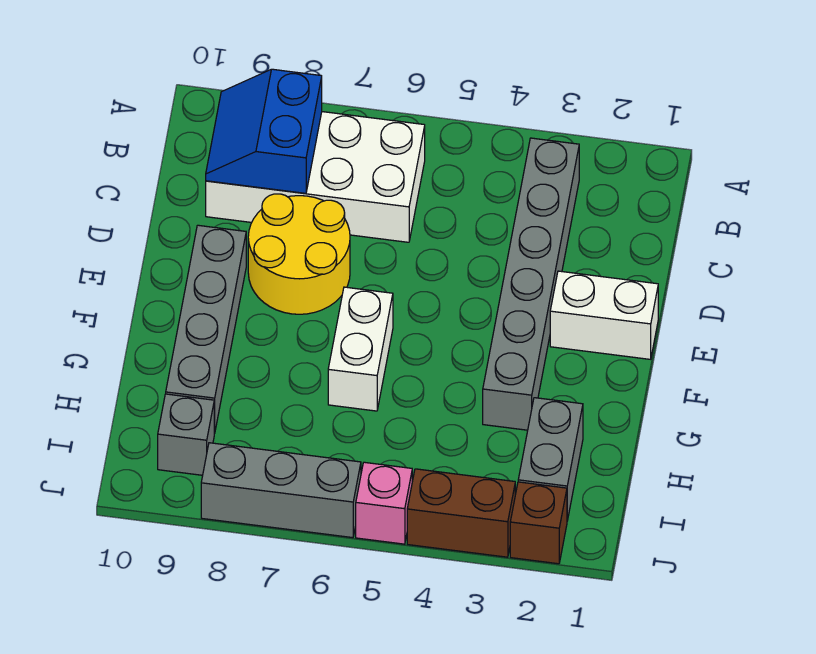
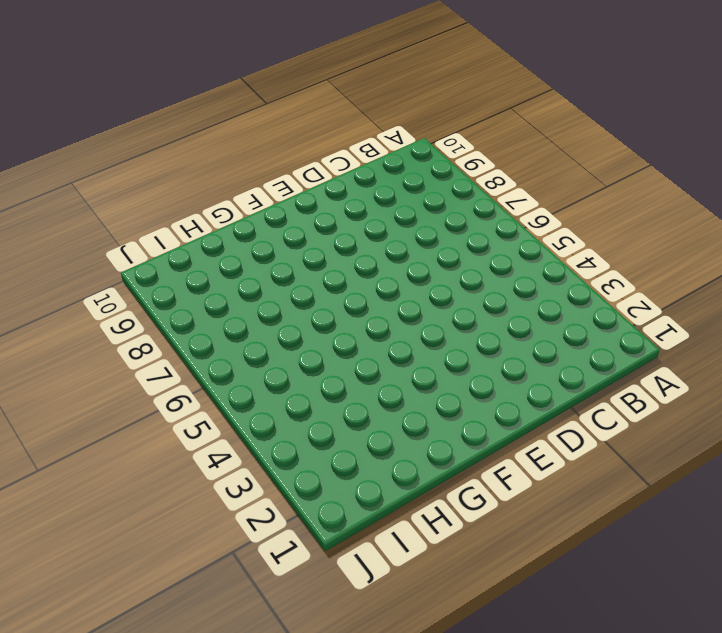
none -> grey 1x6 brick [483,138,579,430]
none -> white 2x4 brick [206,112,425,242]
none -> yellow 2x2 round brick [248,194,350,314]

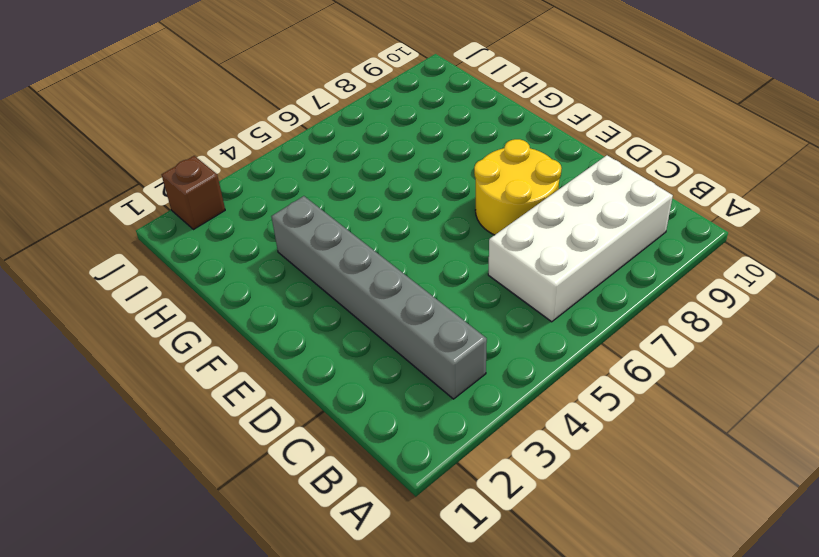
none -> white 1x2 brick [550,271,658,359]
none -> grey 1x4 brick [166,225,246,433]
none -> white 1x2 brick [328,287,393,411]

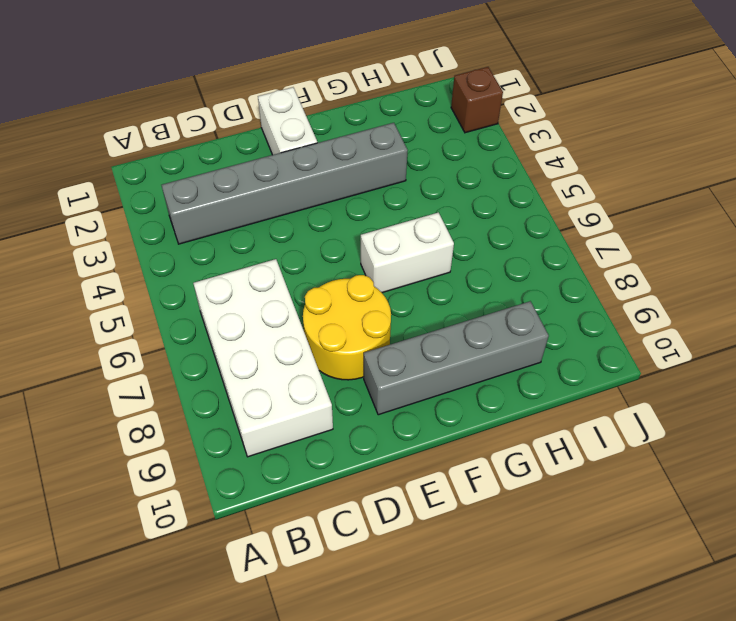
none -> grey 1x2 brick [518,398,583,521]
none -> grey 1x1 brick [158,394,214,475]
none -> brown 1x2 brick [407,469,515,557]

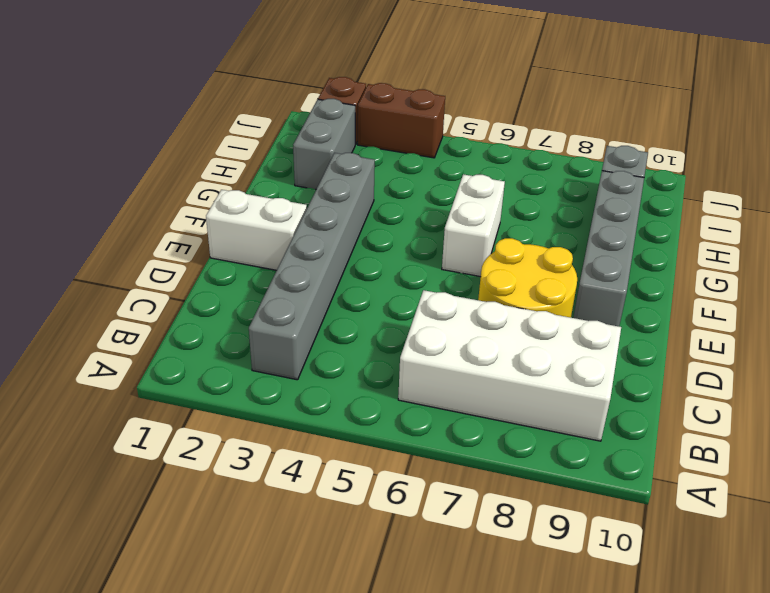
none -> pink 1x1 brick [356,462,412,544]
none -> grey 1x3 brick [201,443,361,538]
none -> blue 2x2 slope [206,69,322,193]

